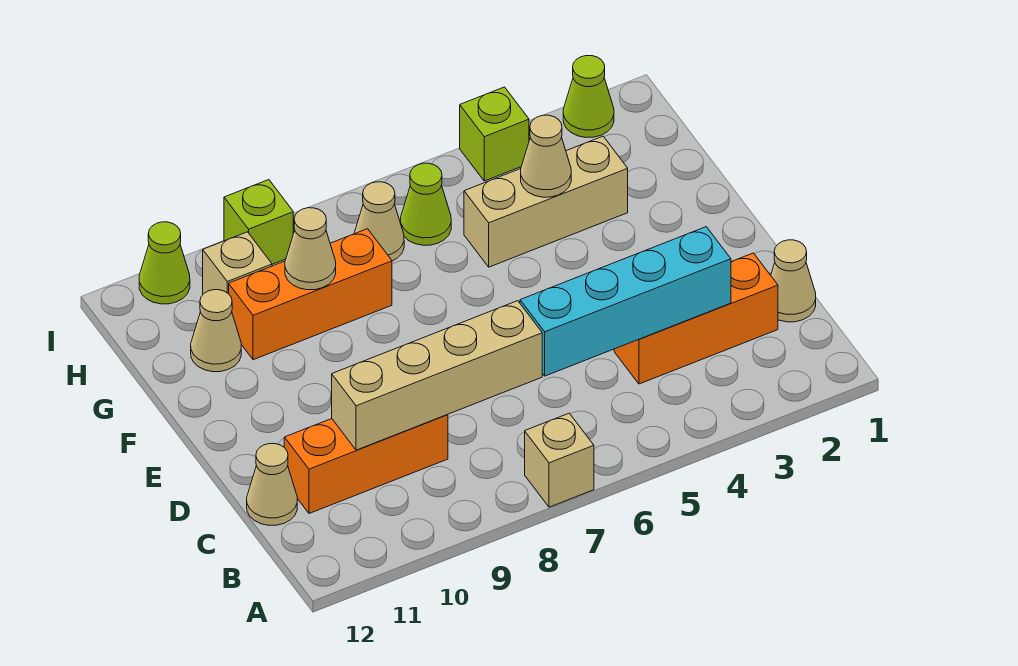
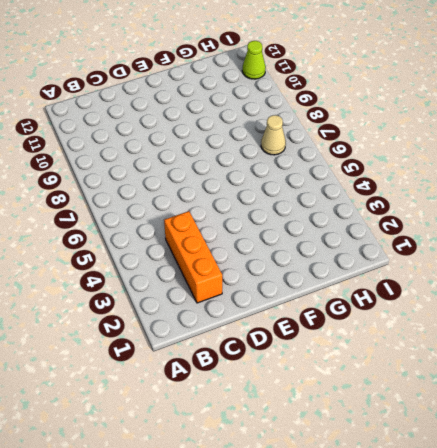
none -> tan 1x1 brick [525,413,594,507]
none -> tan 1x1 cone [771,240,816,322]
none -> orange 1x3 brick [284,414,448,514]

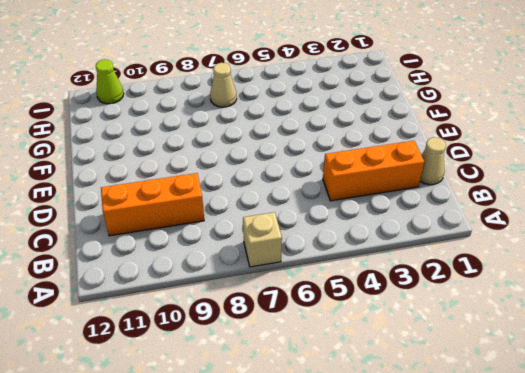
none -> tan 1x1 cone [247,444,297,525]
none -> tan 1x3 brick [464,136,628,267]
none -> orange 1x3 brick [229,229,392,360]

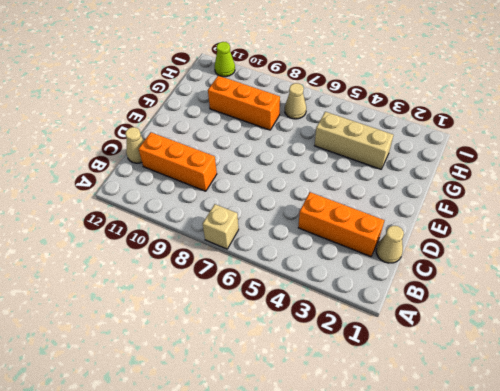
none -> tan 1x1 cone [191,290,241,372]
none -> lime 1x1 cone [401,163,451,245]
none -> tan 1x1 brick [203,232,272,294]

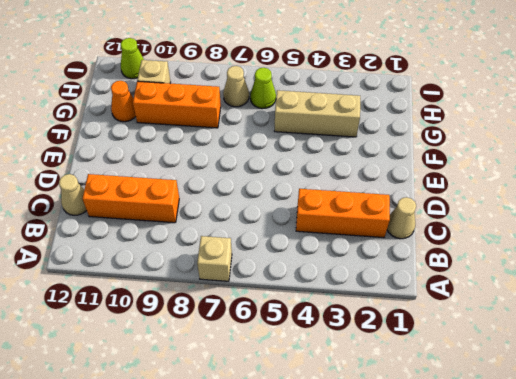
orange 1x1 cone [111,81,136,122] -> tan 1x1 cone [191,290,241,372]
none -> lime 1x1 cone [563,56,614,137]
none -> lime 1x1 brick [460,87,529,181]
none -> lime 1x1 brick [224,180,293,264]

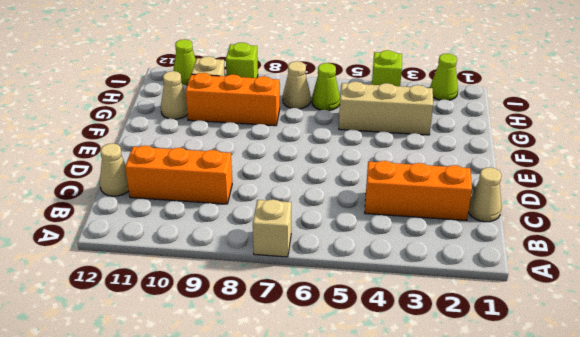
none -> cyan 1x4 brick [520,227,731,376]
none -> tan 1x4 brick [332,301,542,450]
none -> tan 1x1 cone [521,115,571,197]

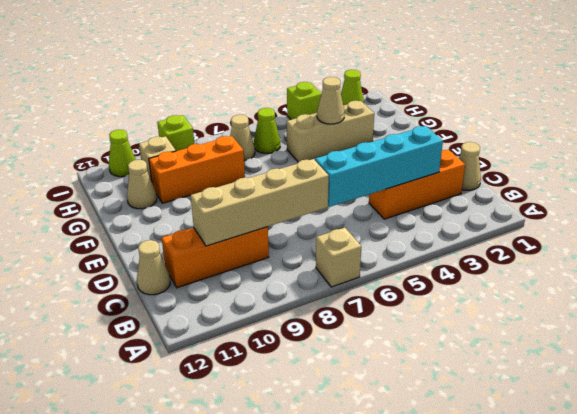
none -> tan 1x1 cone [285,208,336,290]

